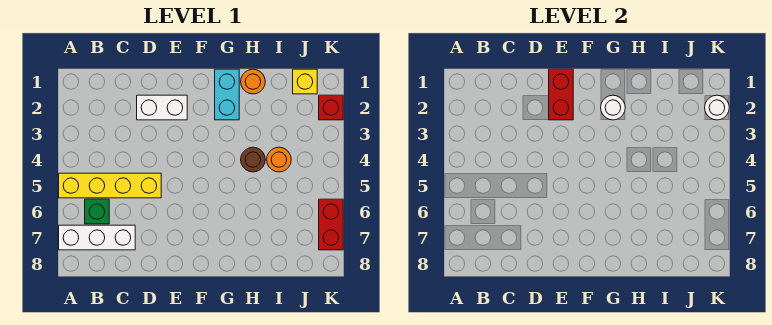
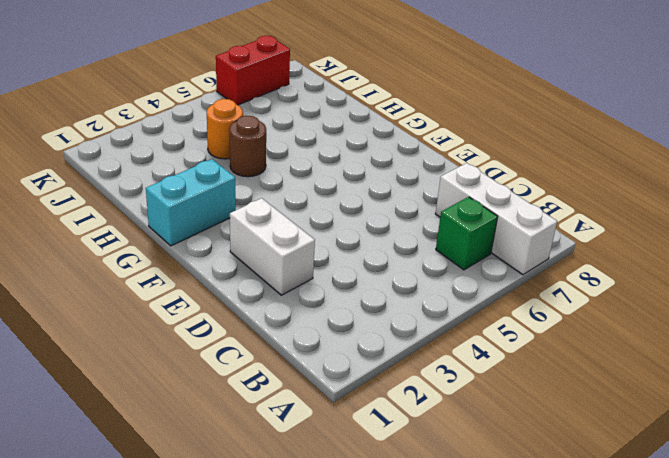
none -> yellow 1x4 brick [59,173,161,198]
none -> orange 1x1 round brick [241,69,265,94]
none -> yellow 1x1 brick [293,69,317,94]

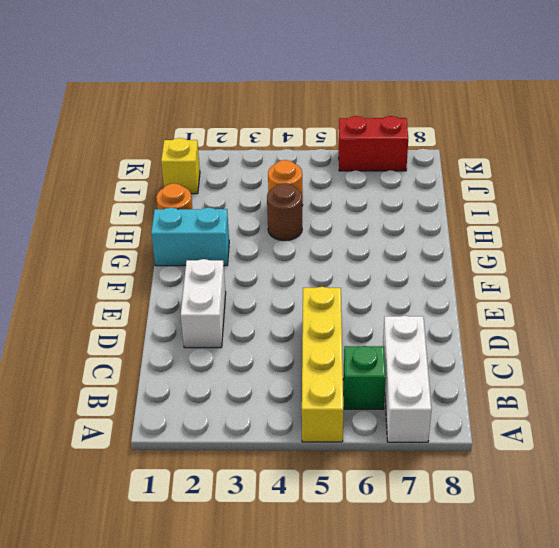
none -> red 1x1 brick [319,95,343,120]
none -> red 1x2 brick [549,69,573,120]
none -> white 1x1 round brick [601,95,625,120]

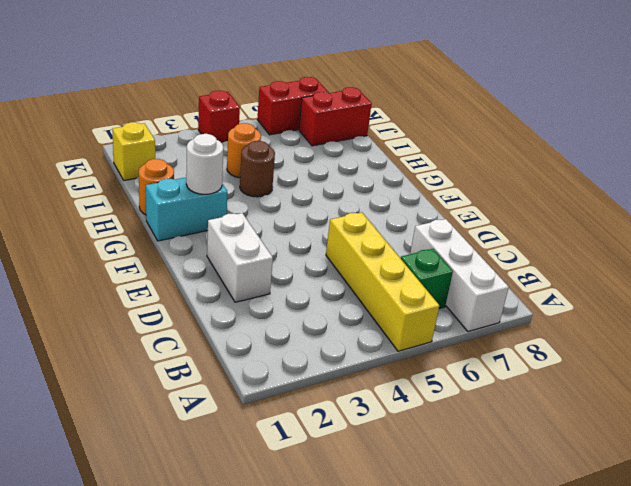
red 1x2 brick [299,87,372,146] -> red 1x2 brick moved to [549,69,573,120]
red 1x1 brick [198,91,240,143] -> red 1x1 brick moved to [319,95,343,120]
none -> white 1x1 round brick [705,95,729,120]

